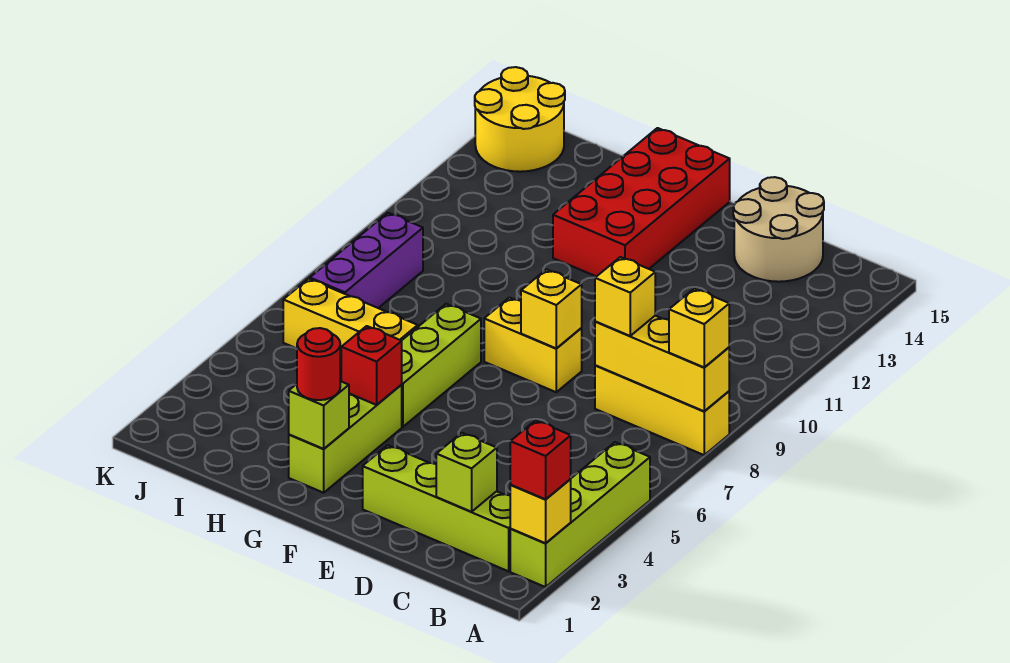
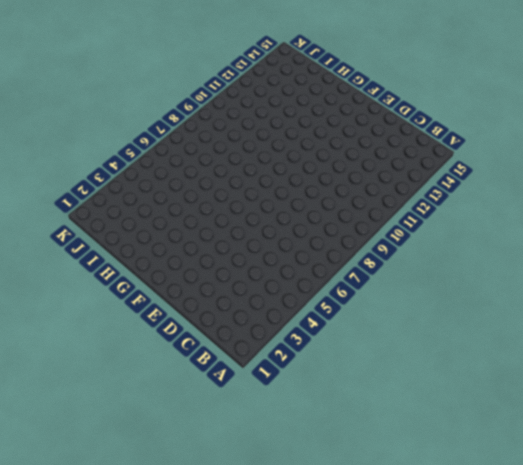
none -> lime 1x4 brick [510,442,650,587]
none -> yellow 1x3 brick [595,365,729,455]
none -> lime 1x4 brick [363,445,511,571]

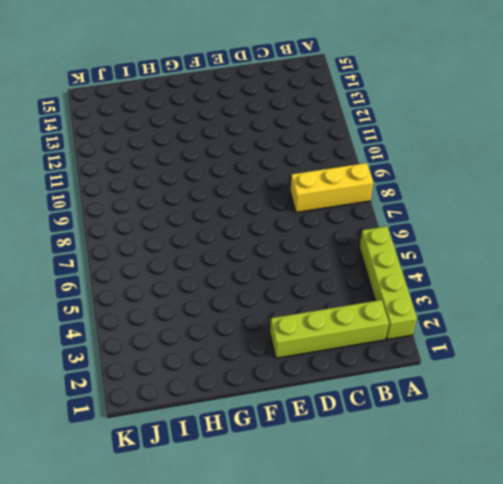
none -> tan 2x2 round brick [733,177,824,282]
none -> yellow 1x2 brick [484,298,582,392]
none -> red 2x4 brick [553,128,730,277]

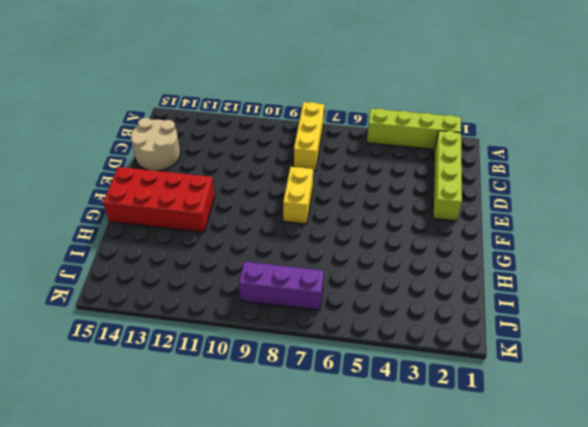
none -> lime 1x3 brick [289,385,402,493]
none -> lime 1x3 brick [401,304,481,427]
none -> yellow 1x3 brick [283,279,418,367]

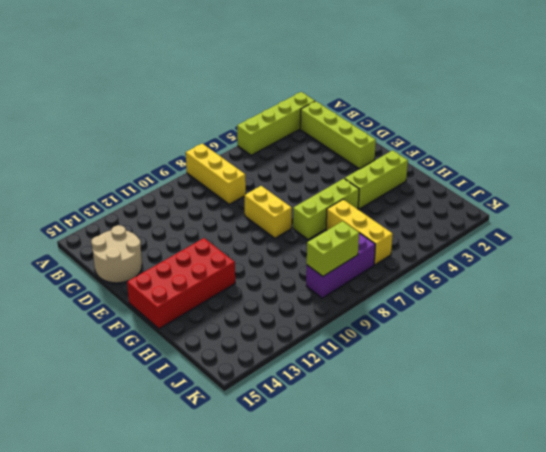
lime 1x2 brick [307,221,359,276] -> none
none -> yellow 2x2 round brick [475,67,565,172]
none -> yellow 1x1 brick [510,479,571,543]
none -> yellow 1x3 brick [595,316,729,411]

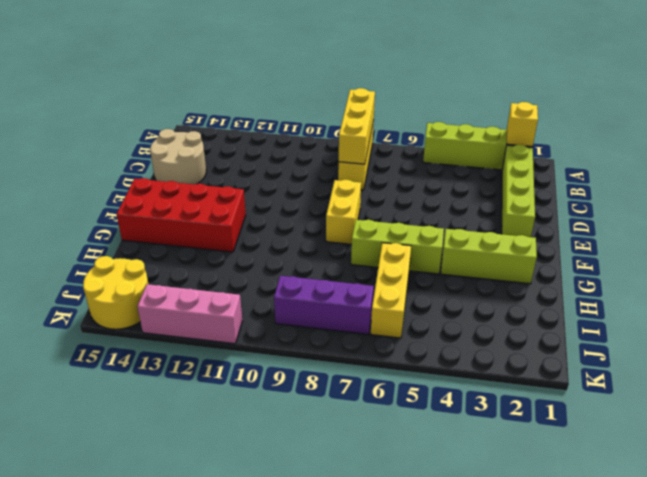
pink 1x3 brick [137,284,242,344] -> none
none -> lime 1x1 brick [436,433,497,512]
none -> yellow 1x1 brick [521,269,582,348]
none -> lime 1x1 brick [289,381,349,449]

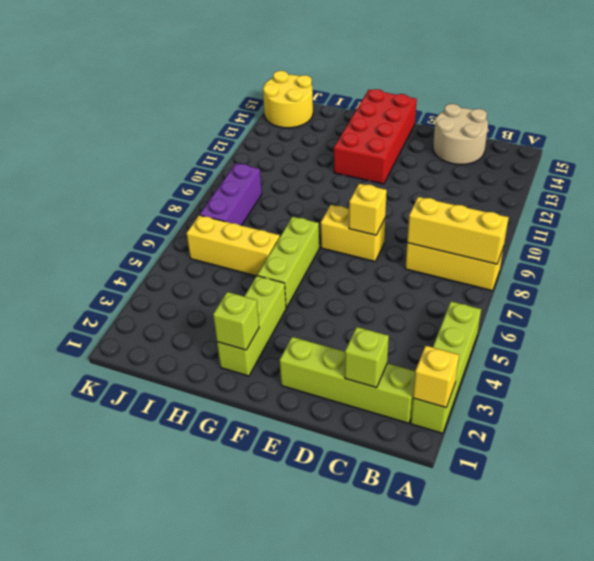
none -> red 1x1 brick [341,326,402,405]
none -> red 1x1 brick [510,420,571,499]
none -> yellow 1x1 brick [669,288,729,367]

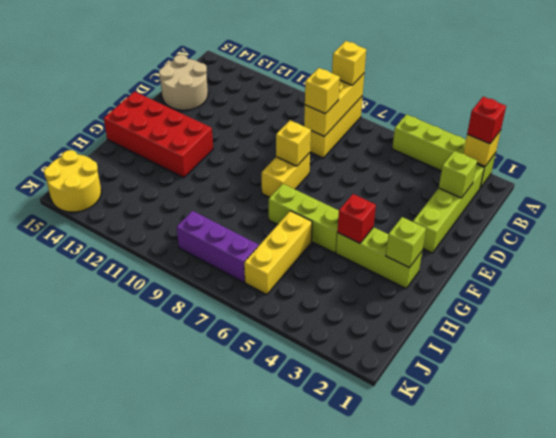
none -> red 1x1 round brick [297,328,340,400]

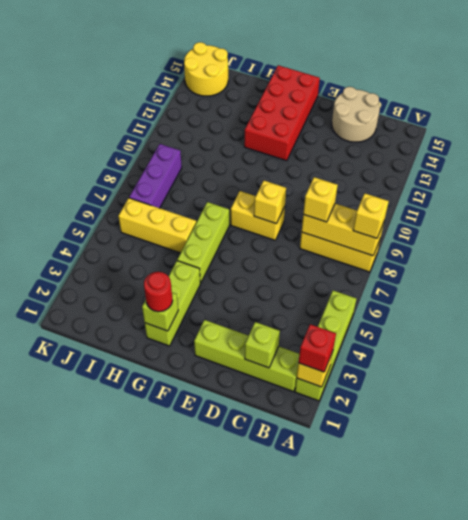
none -> red 1x1 brick [341,326,402,405]

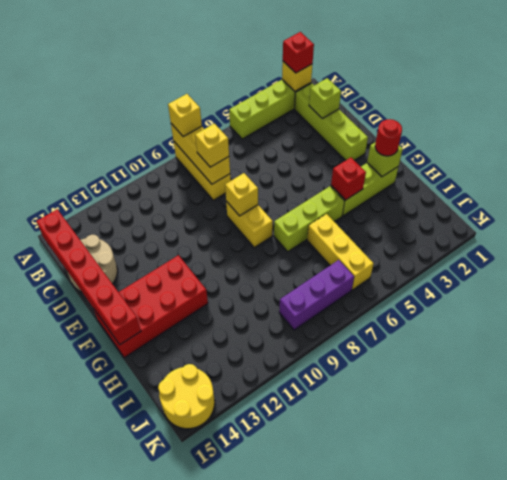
red 1x6 brick [36,209,141,345] -> none

